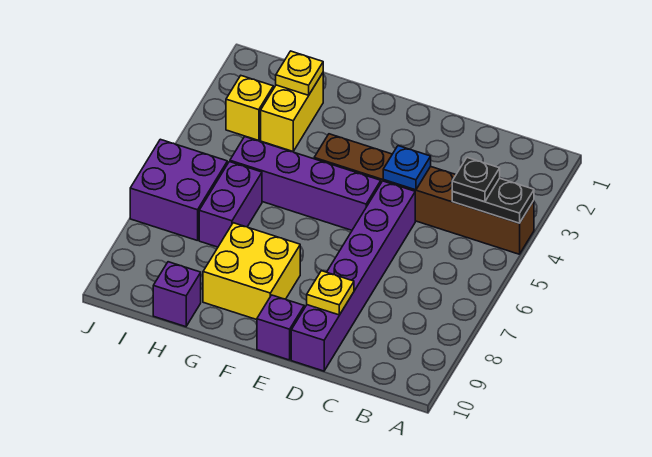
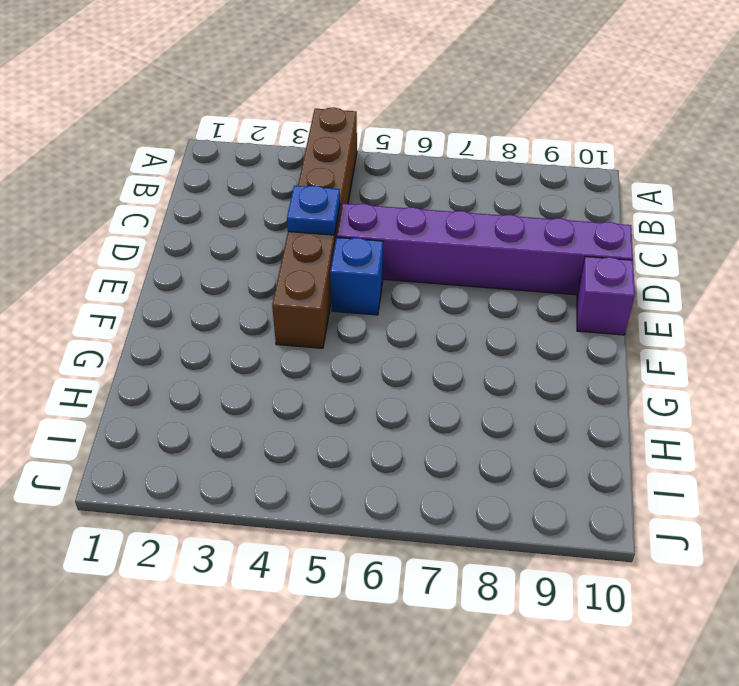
blue 1x1 brick [330,237,383,315] -> purple 1x4 brick [230,137,381,230]
none -> yellow 2x2 brick [203,223,300,320]
none -> yellow 1x2 brick [261,73,323,152]
none -> purple 1x2 brick [199,162,262,247]

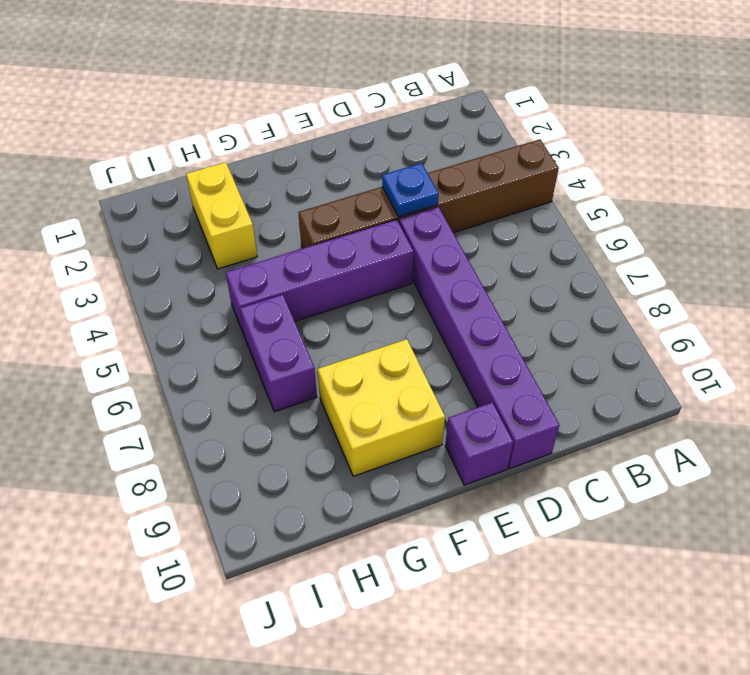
none -> purple 1x1 brick [153,262,201,327]
none -> yellow 1x1 brick [226,76,273,140]
none -> purple 2x2 brick [130,139,227,241]

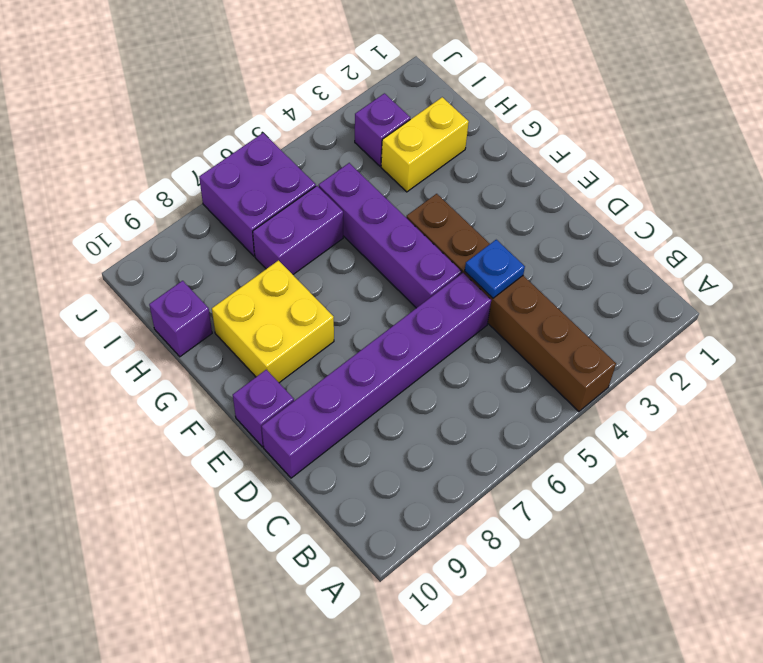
purple 1x1 brick [355,93,410,166] -> yellow 1x1 brick [226,76,273,140]
none -> black 1x2 plate [452,178,534,223]
none -> yellow 1x1 plate [307,271,354,315]
none -> yellow 1x1 plate [276,51,323,95]

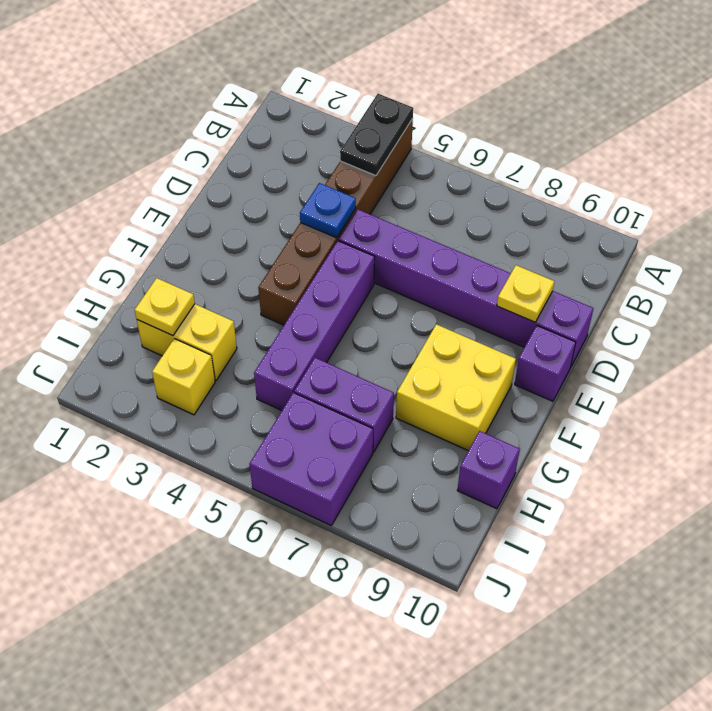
none -> black 1x1 plate [452,158,500,202]

